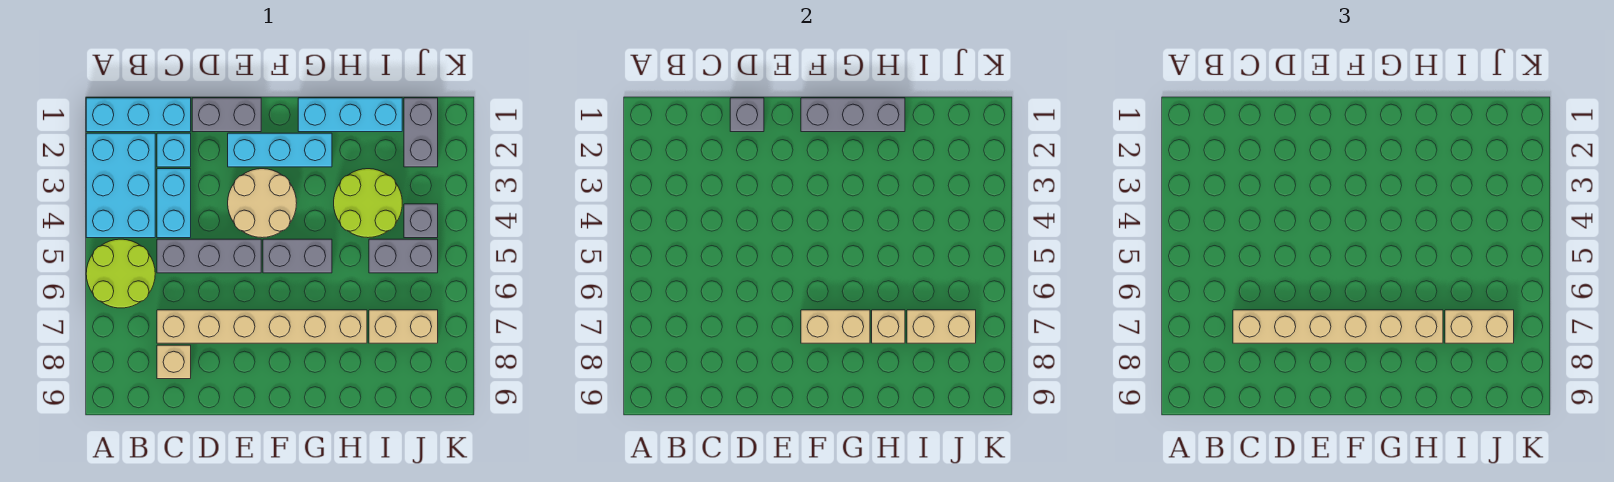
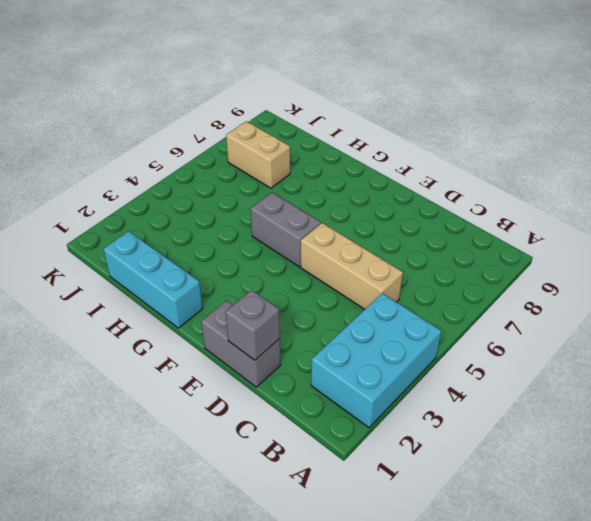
tan 1x3 brick [301,223,403,309] -> grey 1x3 brick [157,239,261,273]
none -> cyan 1x3 brick [86,98,191,132]
none -> lime 2x2 round brick [86,239,155,308]
none -> cyan 1x1 brick [157,133,191,167]

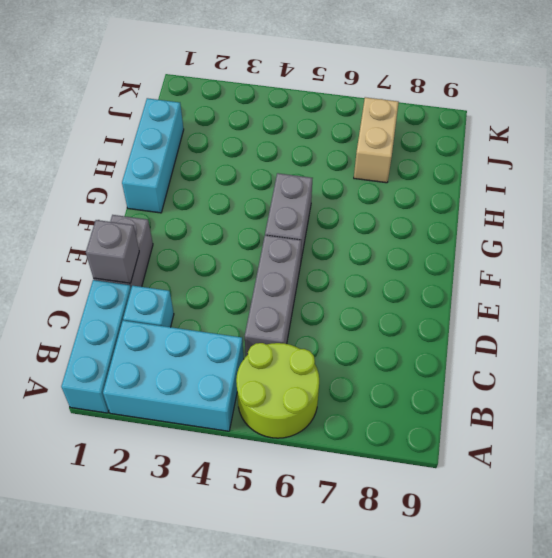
none -> cyan 1x2 brick [157,169,191,238]
none -> tan 1x6 brick [157,310,367,343]
none -> tan 1x1 brick [157,345,191,379]

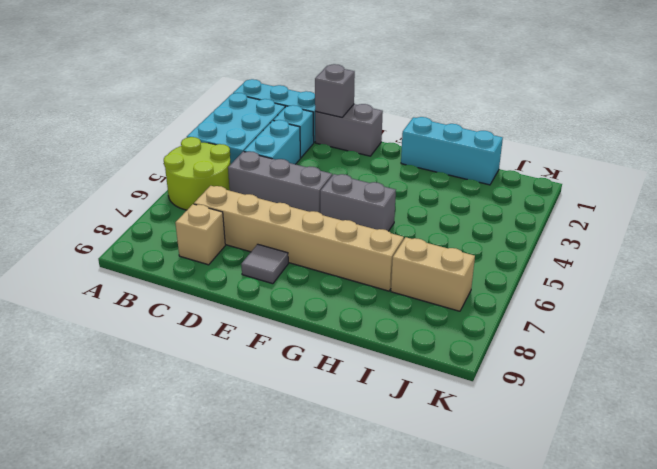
grey 1x1 tile [241,244,288,284] -> none
none -> cyan 1x3 brick [228,133,332,167]
none -> tan 2x2 round brick [228,169,297,238]
none -> lime 2x2 round brick [334,169,402,238]

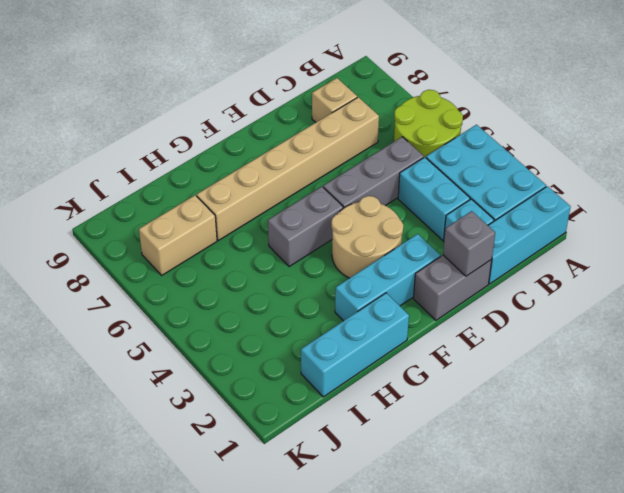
none -> lime 2x2 round brick [334,169,402,238]
none -> grey 1x2 brick [369,239,438,273]
none -> grey 1x2 brick [404,98,438,167]

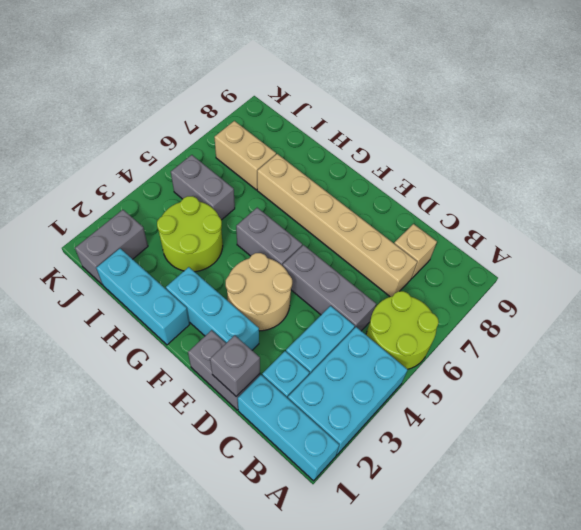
none -> grey 1x1 brick [404,204,438,238]
none -> grey 1x3 brick [801,98,905,132]
none -> tan 1x2 brick [801,310,870,343]

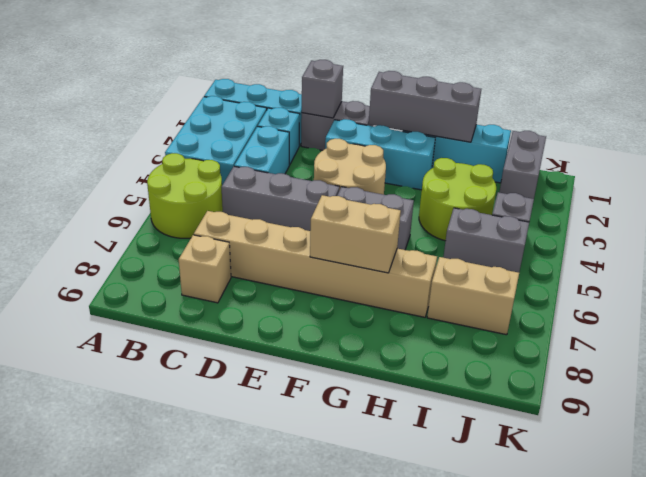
none -> tan 1x1 brick [872,310,905,343]
none -> tan 1x2 brick [907,310,976,343]
none -> tan 1x6 brick [1233,310,1443,343]

